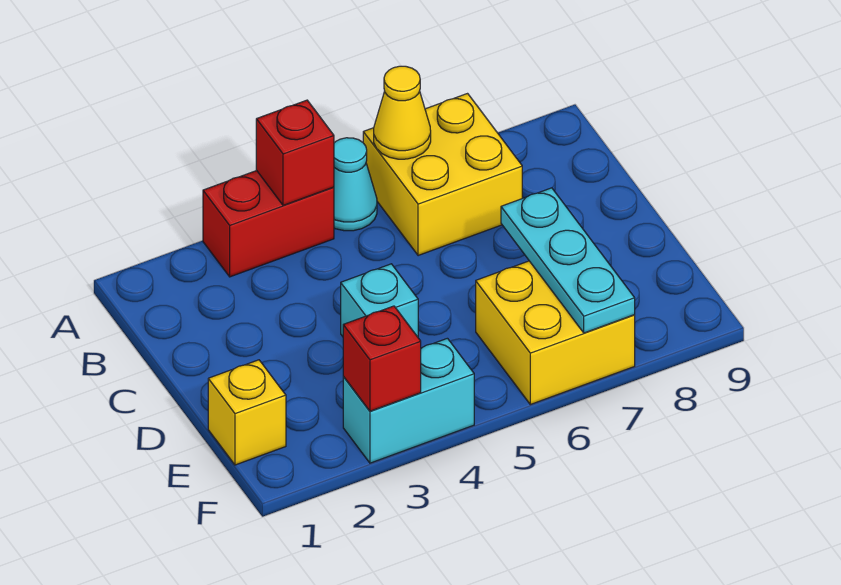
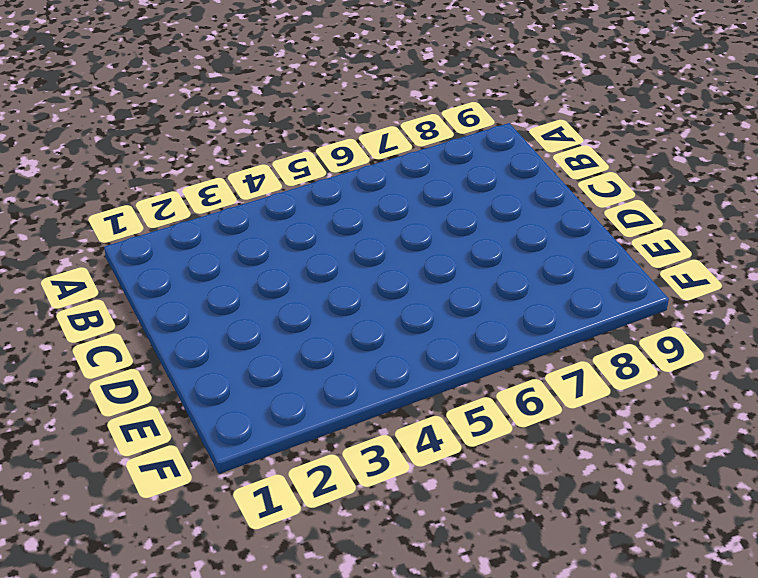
none -> red 1x2 brick [203,171,334,277]
none -> cyan 1x1 cone [334,138,377,231]

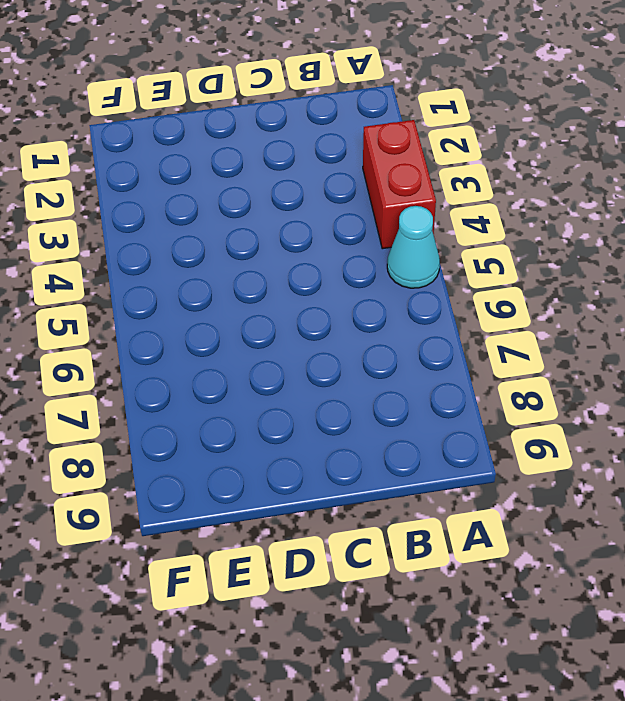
none -> yellow 2x2 brick [363,94,522,256]
none -> cyan 1x1 brick [341,264,418,337]

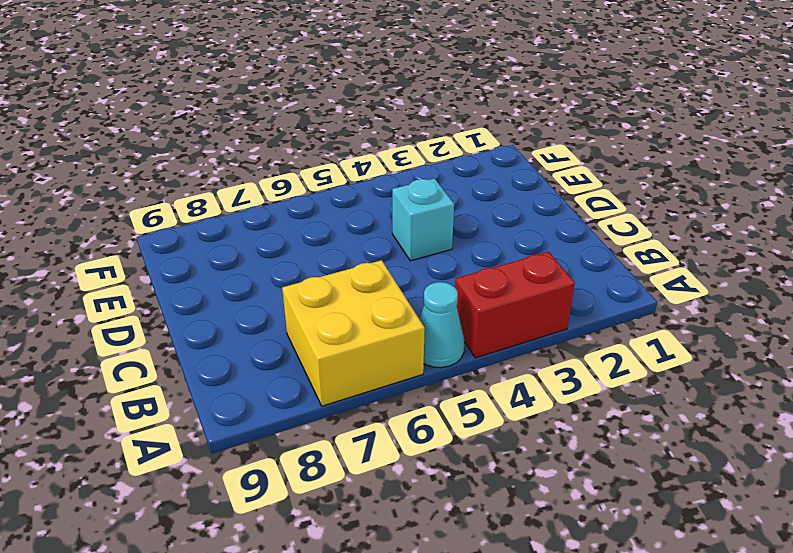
none -> yellow 1x1 brick [208,360,286,465]
none -> yellow 2x2 brick [476,261,635,405]

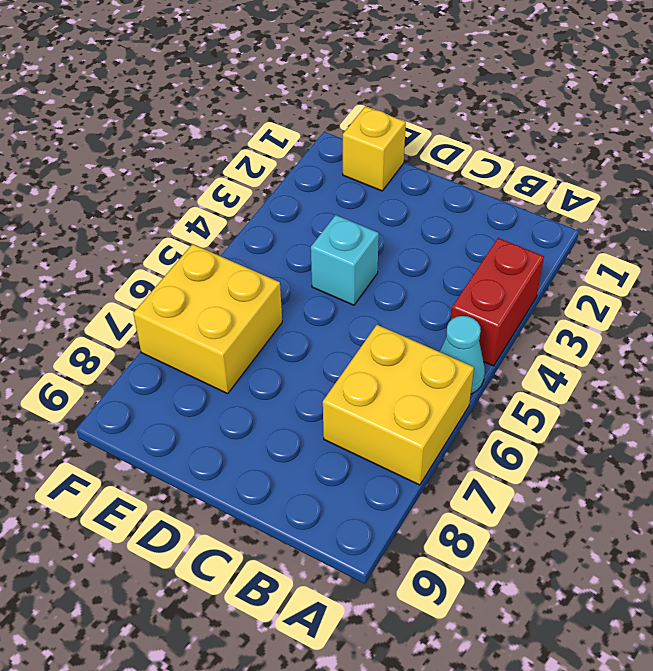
none -> cyan 1x2 brick [343,338,474,463]
none -> red 1x1 brick [256,100,334,205]

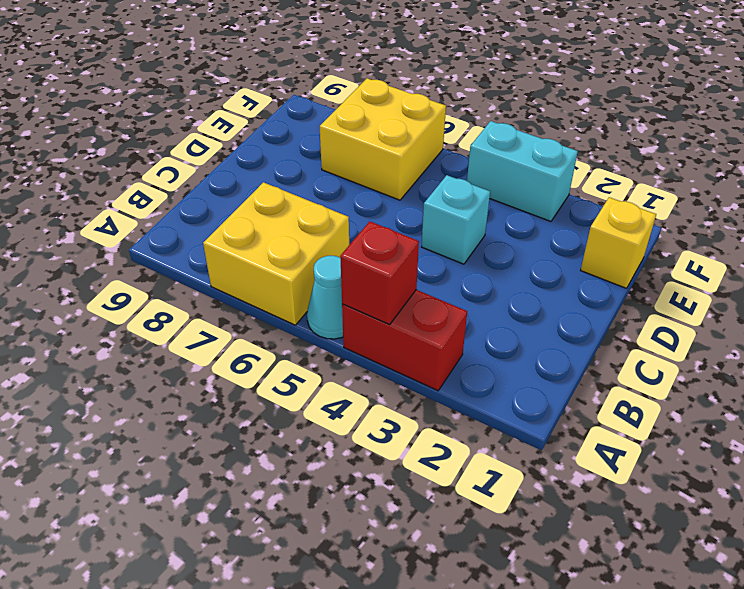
none -> yellow 1x1 cone [374,66,431,159]
none -> cyan 1x3 plate [501,188,635,333]

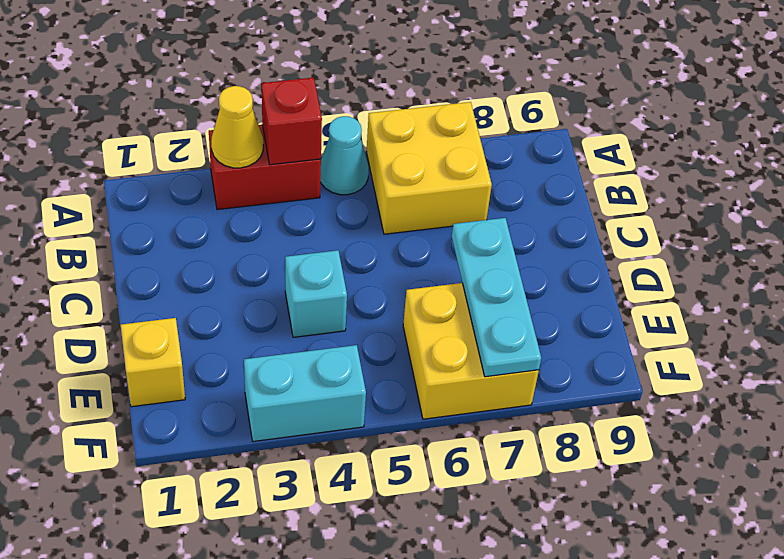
yellow 1x1 cone [211,86,263,168] -> yellow 1x1 cone moved to [374,66,431,159]
none -> red 1x1 brick [343,306,421,411]

